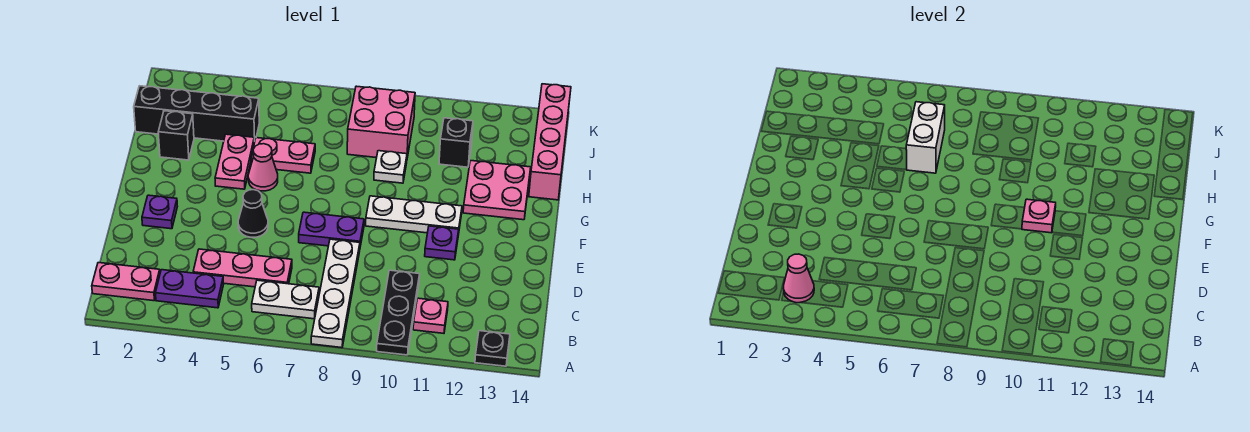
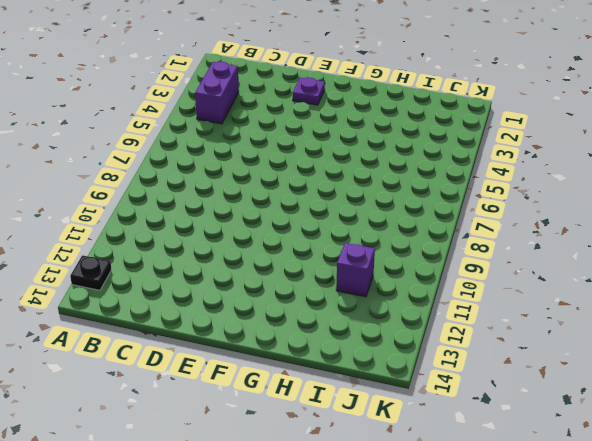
purple 1x2 brick [195,62,239,124] -> purple 1x2 plate [156,270,224,308]
purple 1x1 brick [336,243,375,297] -> black 1x1 brick [439,118,473,167]
none -> white 1x4 plate [311,239,360,348]
none -> black 1x3 plate [377,270,420,355]
none -> pink 1x2 plate [92,263,160,301]

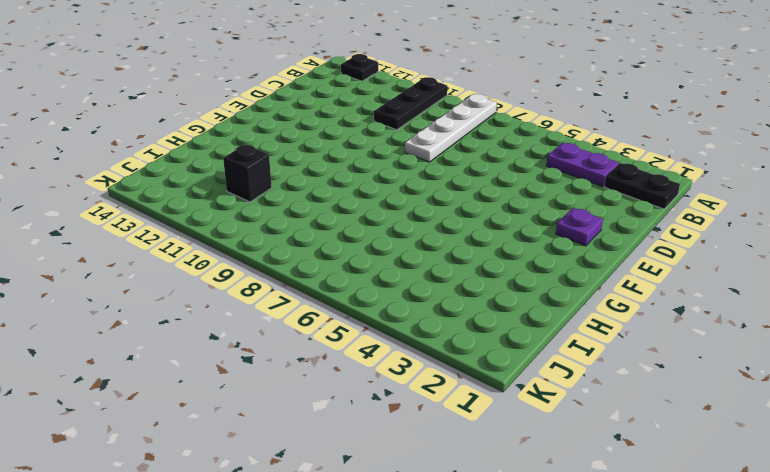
black 1x2 plate [604,163,680,209] -> pink 1x2 plate [92,263,160,301]
none -> white 1x2 plate [252,280,319,319]
none -> pink 1x1 plate [413,298,448,333]
none -> pink 1x3 plate [193,249,292,287]

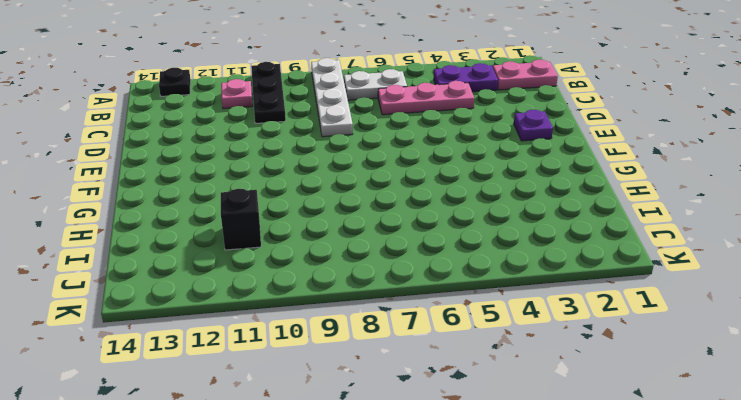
none -> black 1x1 cone [238,190,268,237]
none -> purple 1x2 plate [299,212,364,246]
none -> purple 1x1 plate [425,226,459,260]

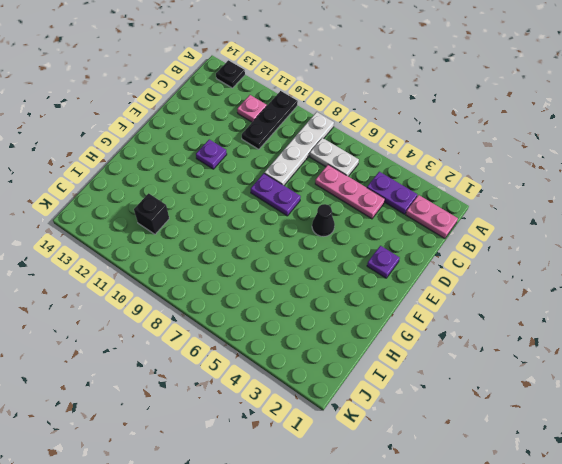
none -> white 1x3 plate [366,196,462,235]
none -> pink 1x2 plate [215,134,254,189]
none -> pink 1x1 cone [248,144,278,191]

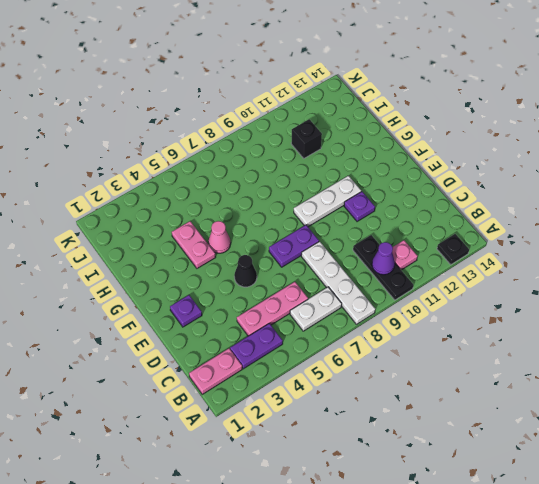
purple 1x1 cone [372,242,395,275] -> none
none -> pink 2x2 plate [463,161,531,220]
none -> black 1x1 brick [158,111,194,160]
none -> pink 1x2 plate [251,138,315,173]

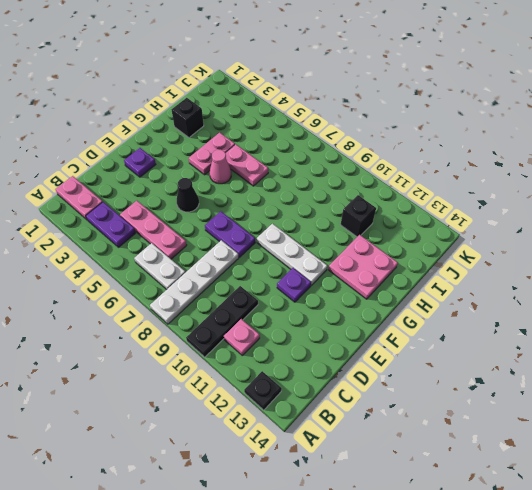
none -> white 1x1 plate [374,151,407,183]
none -> pink 1x4 brick [529,84,571,200]
none -> black 1x4 brick [134,86,259,143]

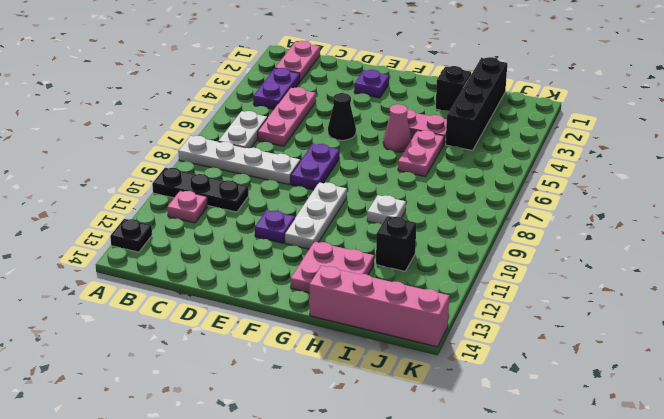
none -> pink 2x2 brick [347,86,415,158]
none -> pink 1x1 cone [783,254,814,303]
none -> pink 1x1 plate [1022,199,1056,233]

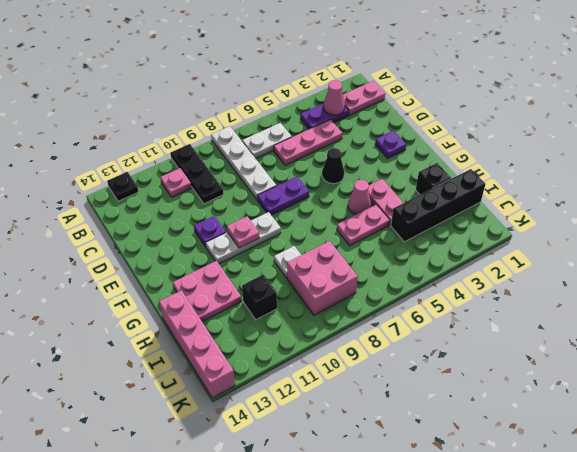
none -> white 1x2 brick [906,102,945,173]

